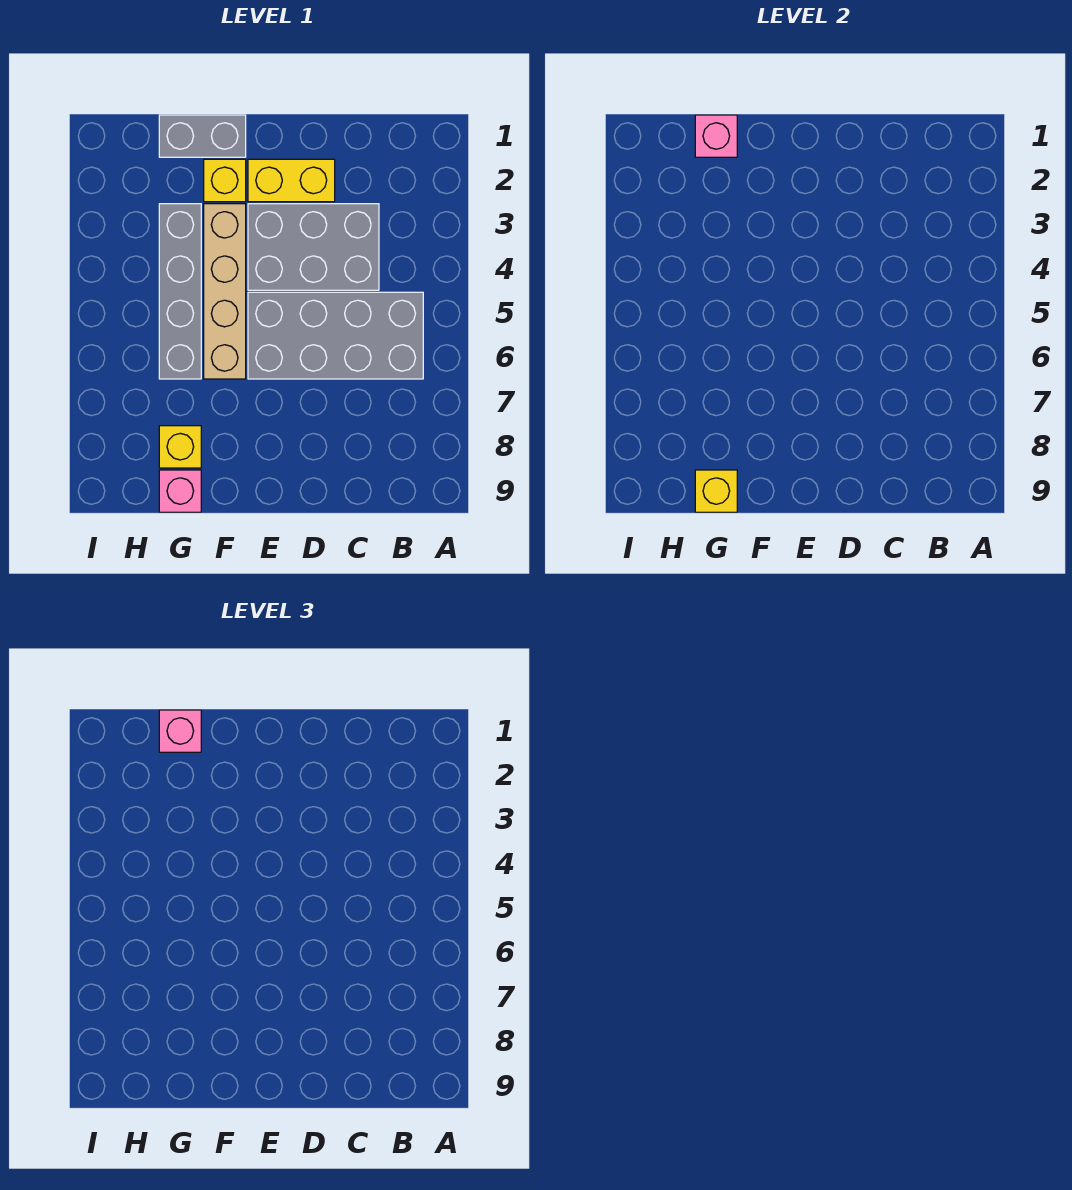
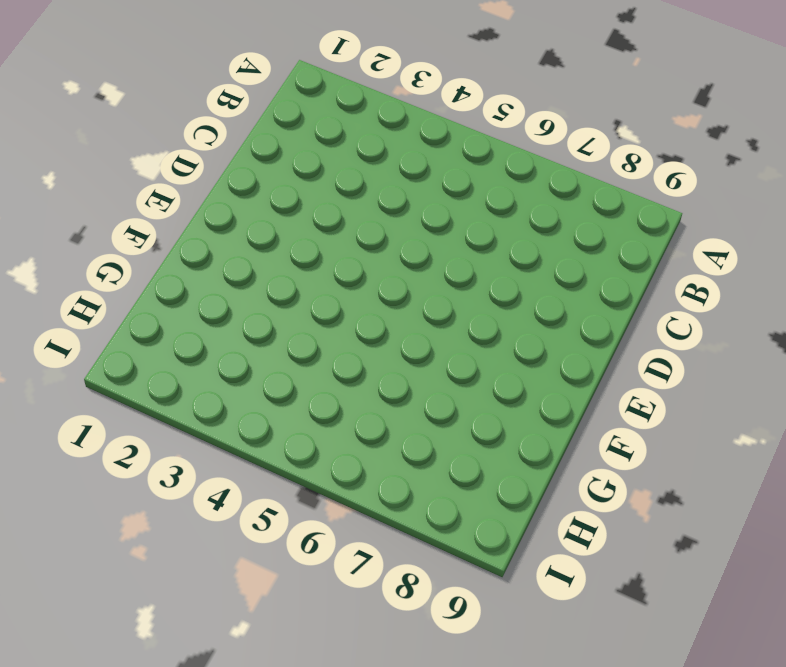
none -> grey 2x4 brick [248,292,423,379]
none -> grey 2x3 brick [248,204,379,290]
none -> yellow 1x2 brick [248,159,335,202]

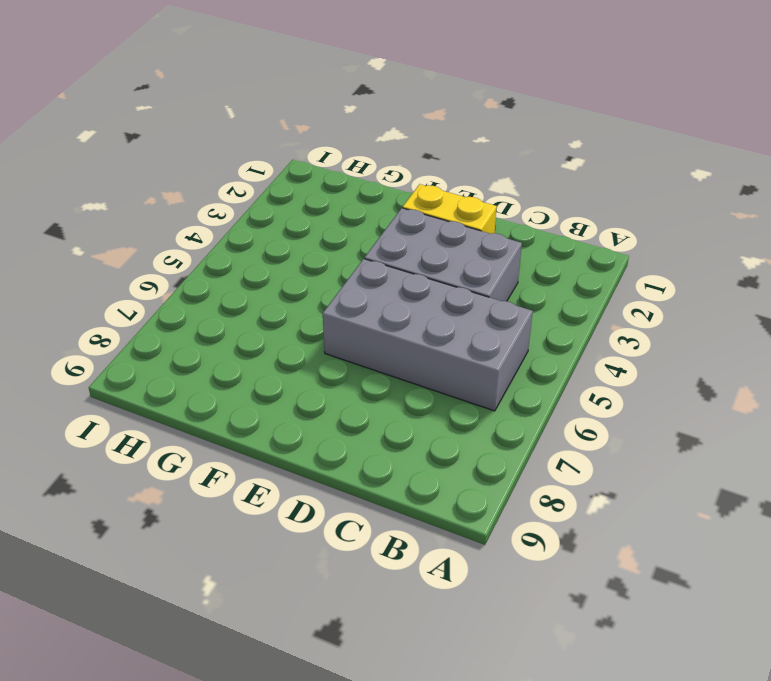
none -> grey 1x2 brick [159,115,246,157]
none -> yellow 1x1 brick [204,159,246,202]
none -> tan 1x4 brick [204,204,246,379]

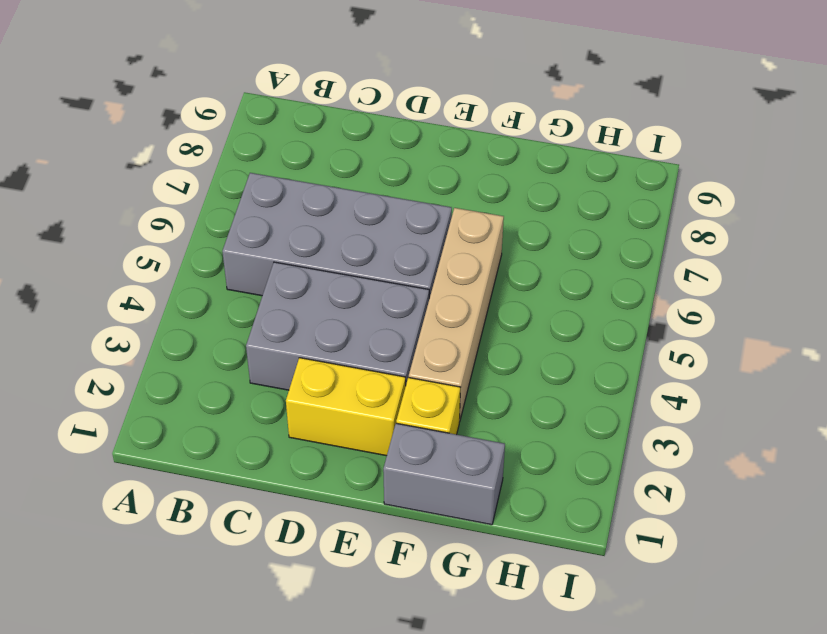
none -> grey 1x4 brick [159,204,201,379]
none -> yellow 1x1 brick [159,426,201,468]
none -> pink 1x1 brick [159,470,201,512]

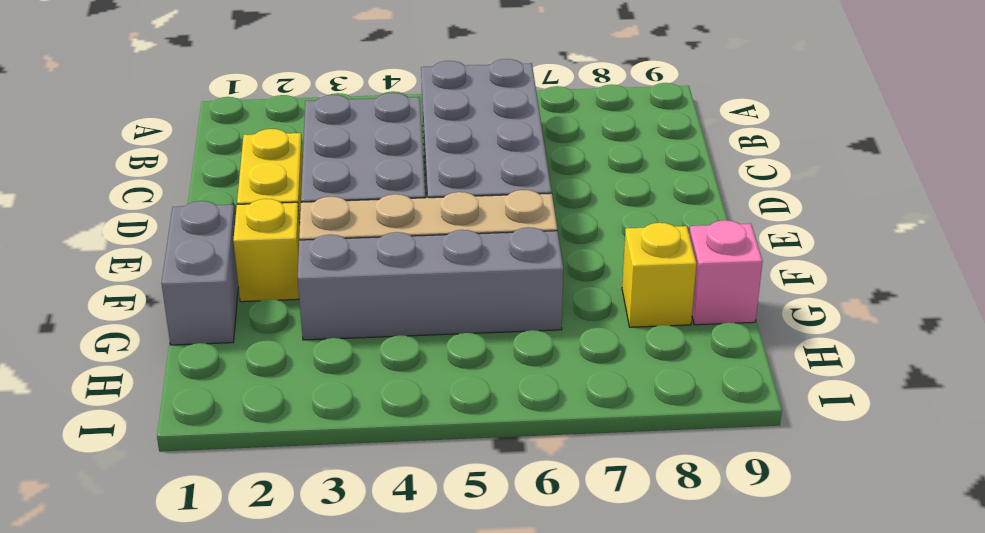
none -> pink 1x1 brick [695,115,737,157]
none -> yellow 1x1 brick [695,470,737,512]
none -> pink 1x1 brick [159,710,201,752]

